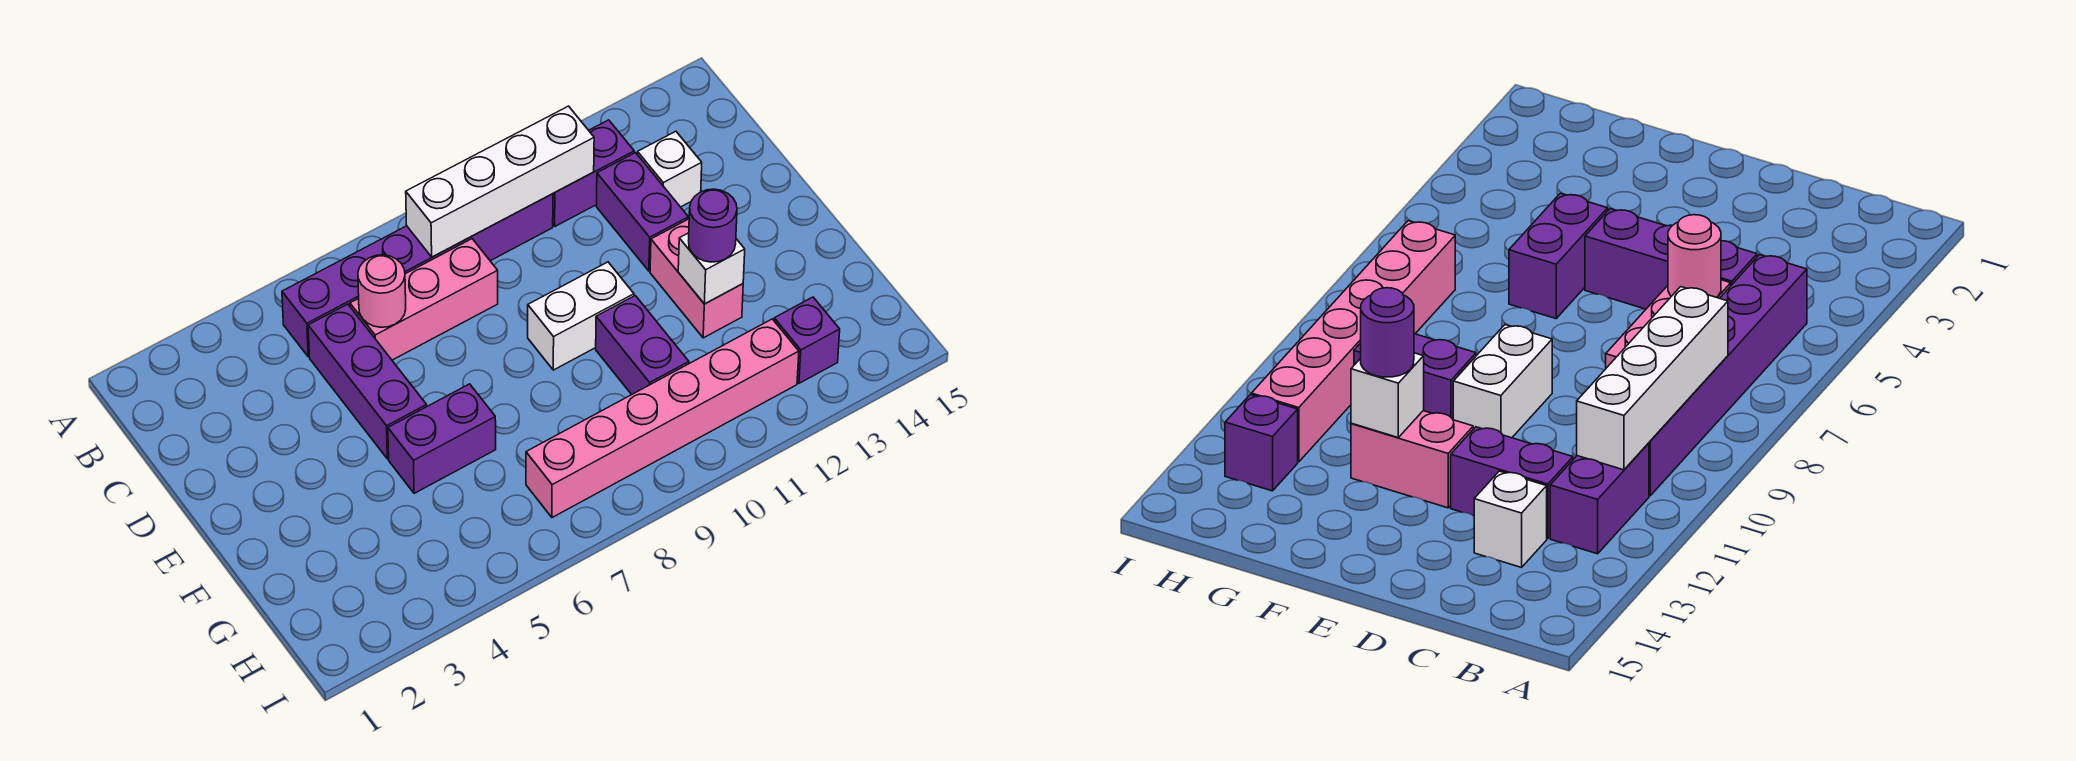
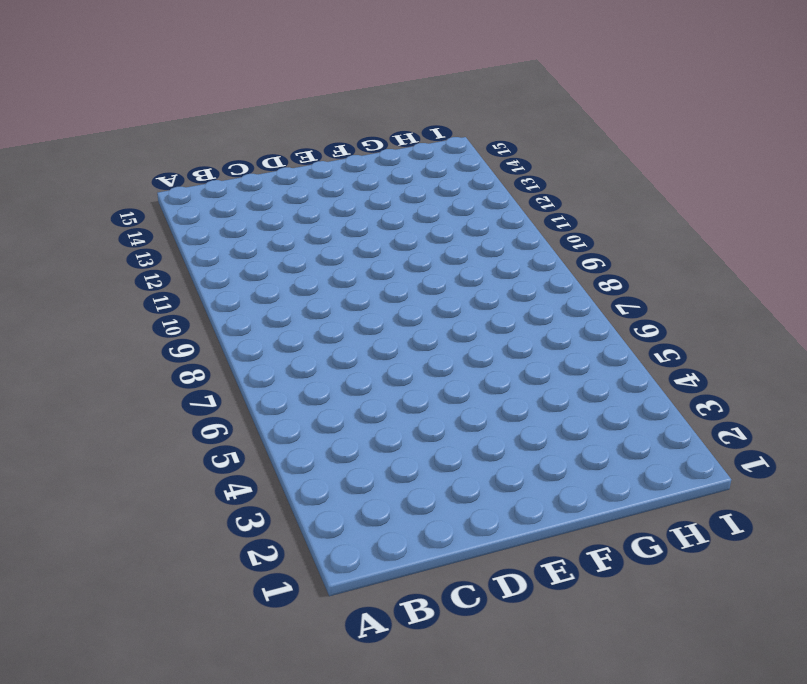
none -> purple 1x6 brick [282,194,553,357]
none -> purple 1x2 brick [553,120,634,226]
none -> purple 1x3 brick [308,304,427,459]

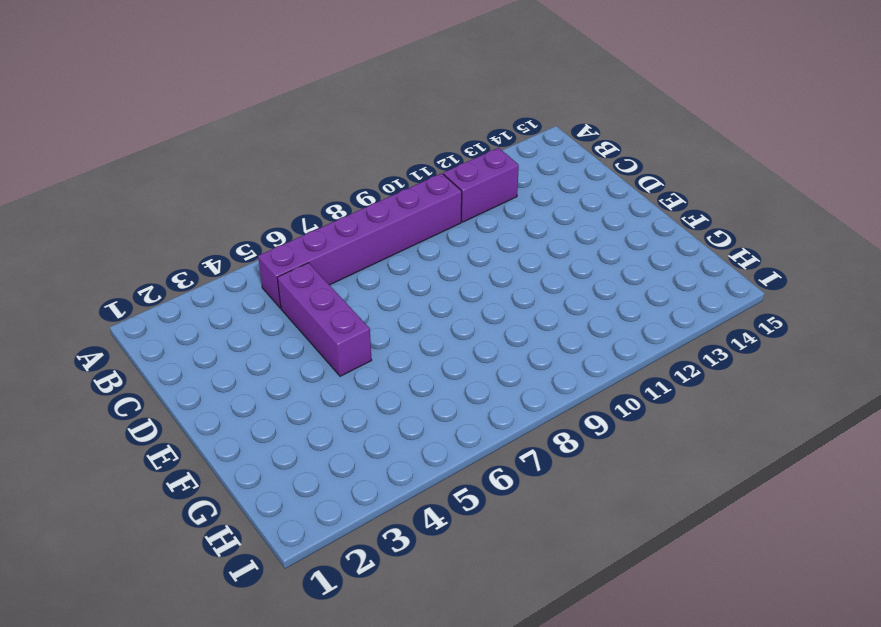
none -> pink 1x3 brick [350,239,498,360]
none -> purple 1x2 brick [596,153,688,271]
none -> white 1x1 brick [637,131,702,207]

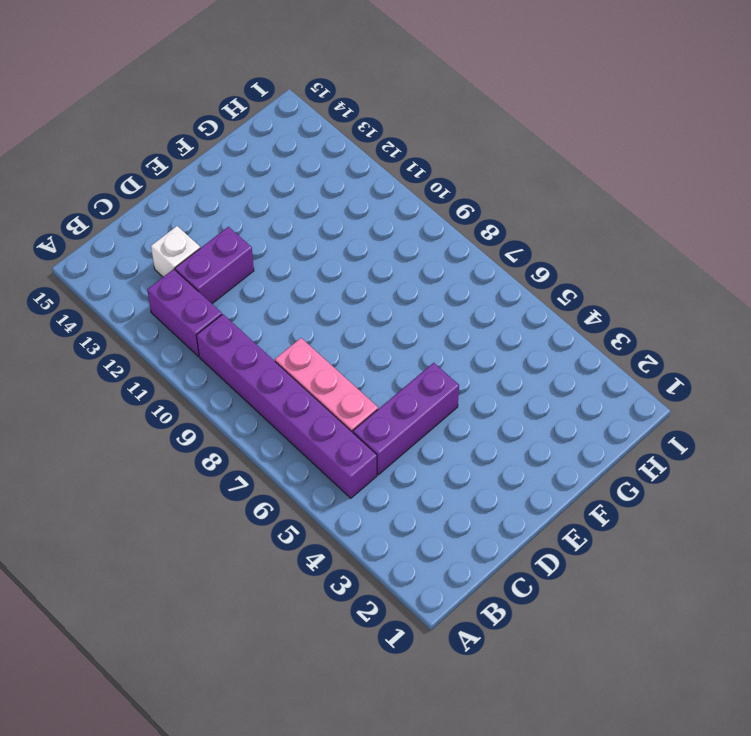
none -> white 1x2 brick [528,262,634,370]
none -> pink 1x2 brick [650,219,743,338]
none -> purple 1x2 brick [388,384,496,493]

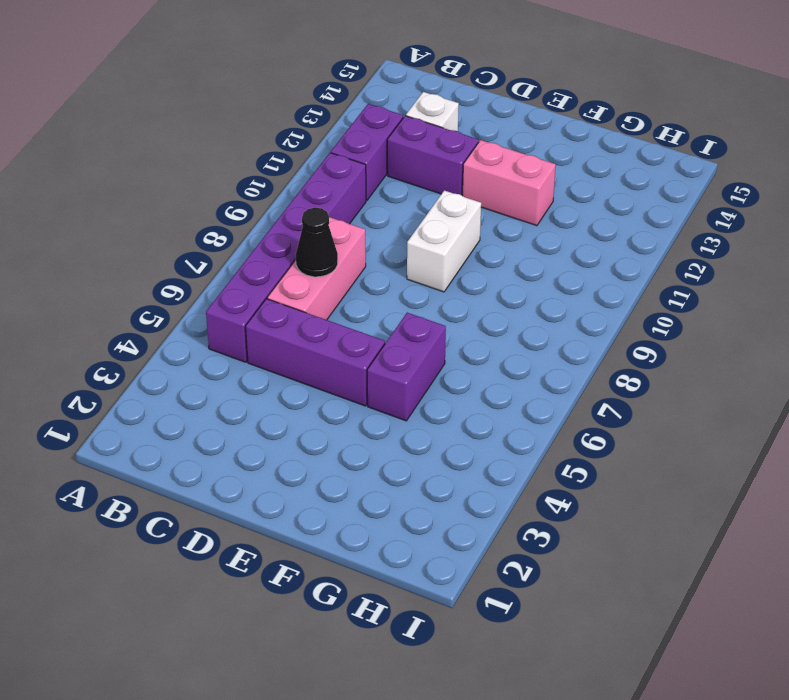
black 1x1 cone [296,208,338,277] -> none
none -> purple 1x2 brick [596,296,689,395]
none -> pink 1x6 brick [526,319,799,518]
none -> purple 1x1 brick [774,297,840,383]

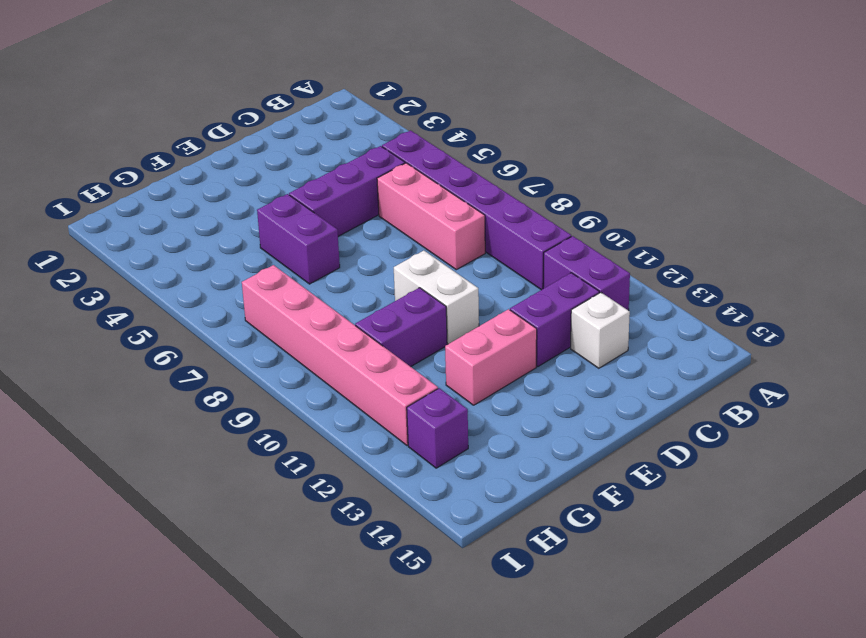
none -> white 1x4 brick [406,106,594,257]
none -> pink 1x1 round brick [358,255,406,327]
none -> white 1x1 brick [678,233,745,304]

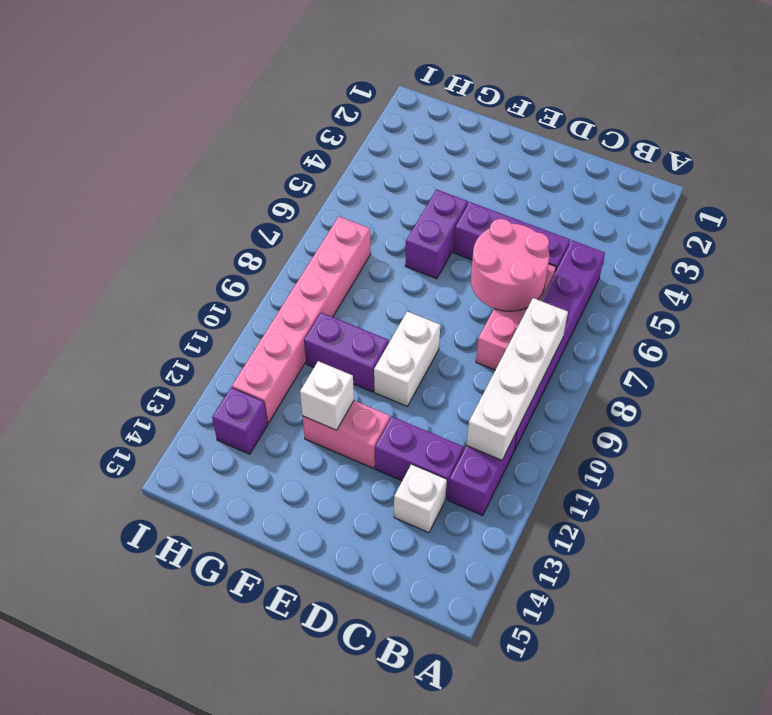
pink 2x2 round brick [471,219,549,311] -> pink 1x1 round brick [358,255,406,327]
none -> purple 1x1 round brick [689,189,737,262]

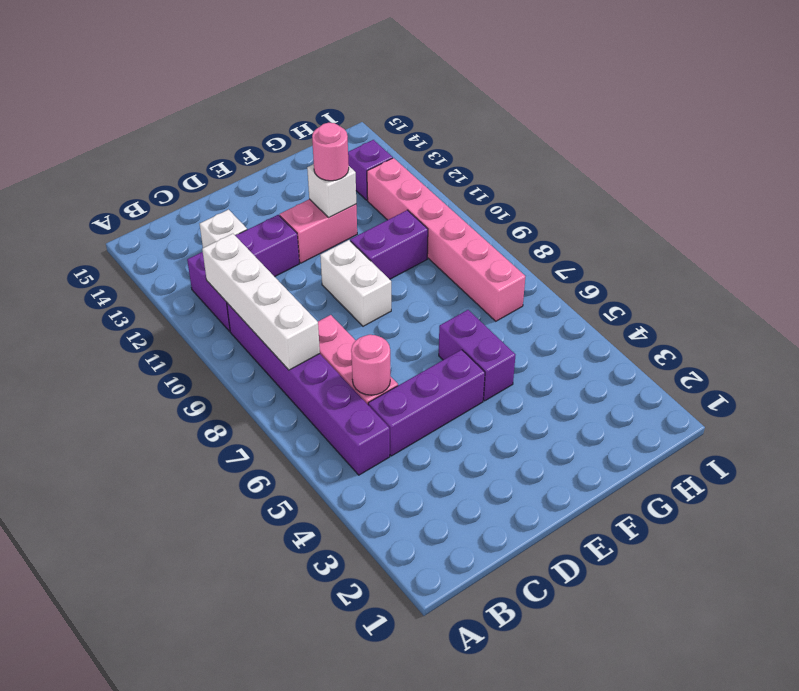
pink 1x1 round brick [312,123,349,181] -> purple 1x1 round brick [689,189,737,262]

